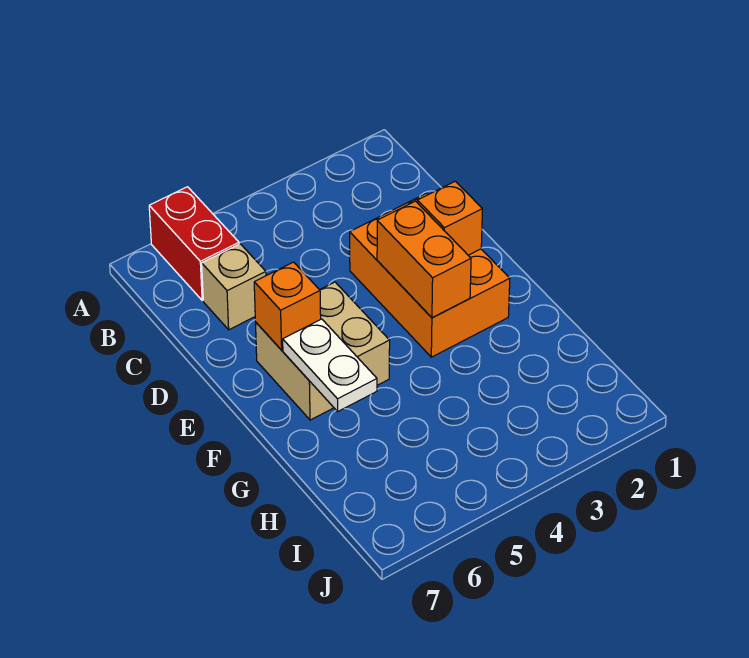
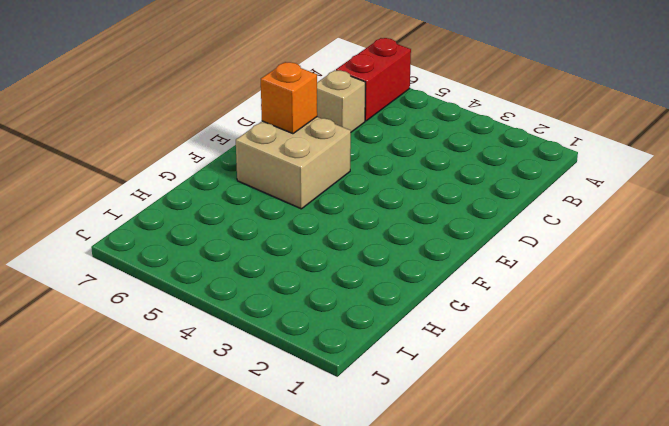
none -> orange 2x3 brick [350,193,510,357]
none -> orange 1x1 brick [417,181,482,255]

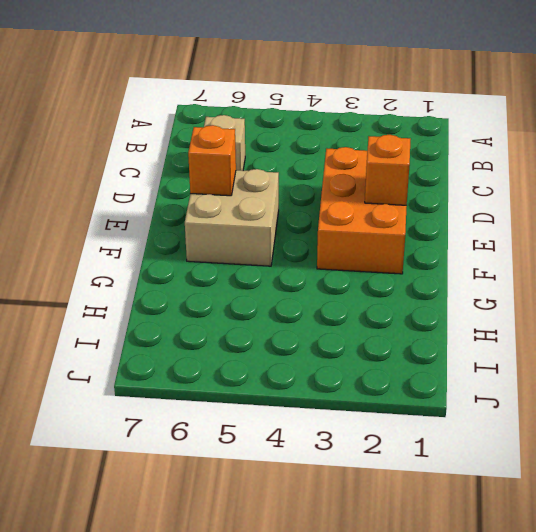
none -> red 1x2 brick [149,187,239,301]
none -> orange 1x2 brick [377,201,471,318]

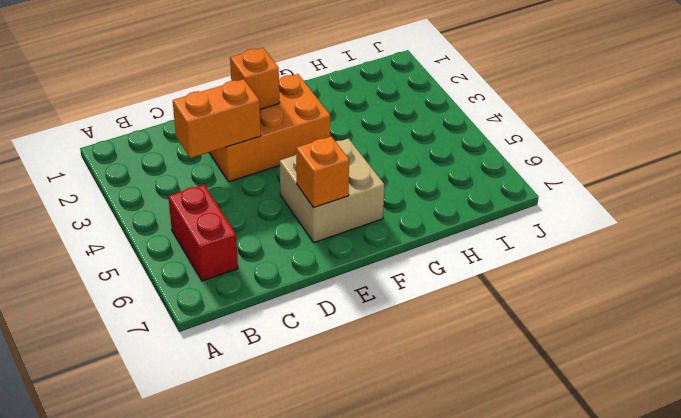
red 1x2 brick [168,184,238,281] -> red 1x2 brick turned to [149,187,239,301]
orange 1x2 brick [173,79,261,158] -> orange 1x2 brick moved to [377,201,471,318]
none -> tan 1x1 brick [202,244,266,330]
none -> white 1x2 plate [283,319,377,411]

